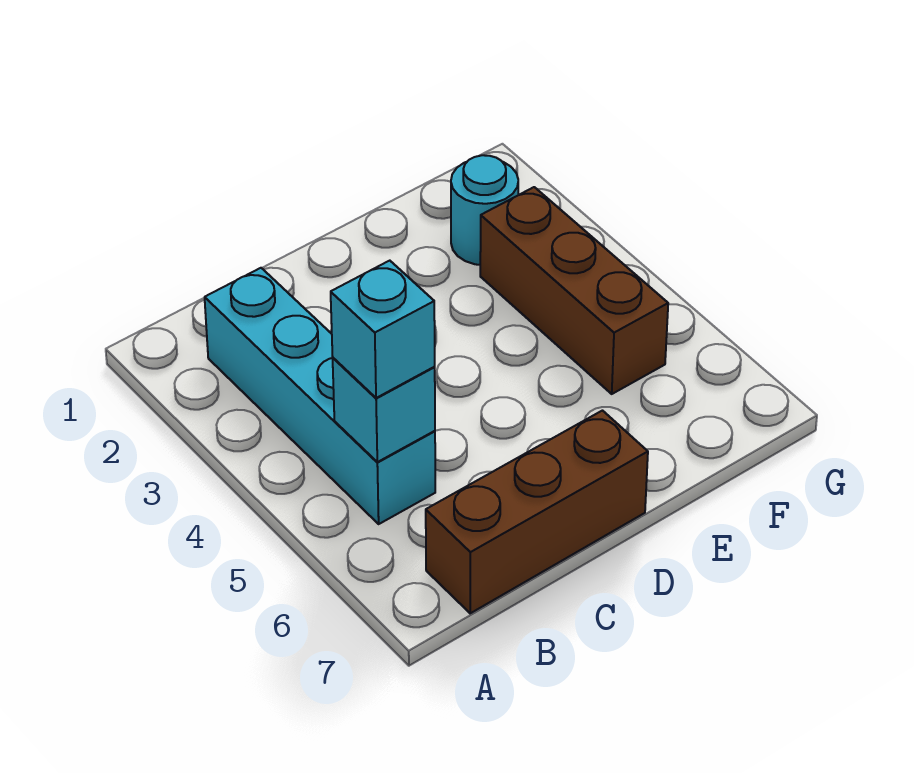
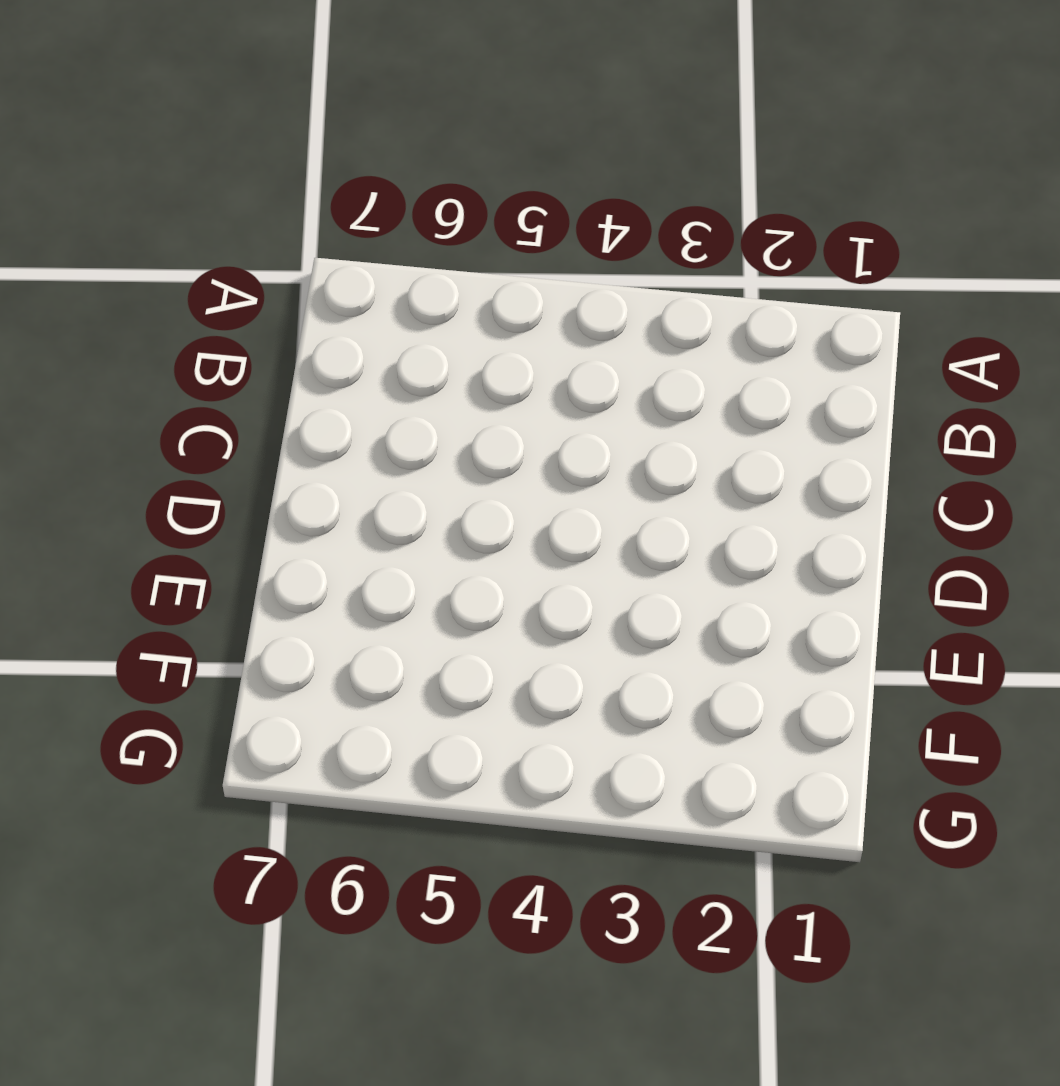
none -> cyan 1x4 brick [205,268,435,524]
none -> brown 1x3 brick [426,411,648,613]

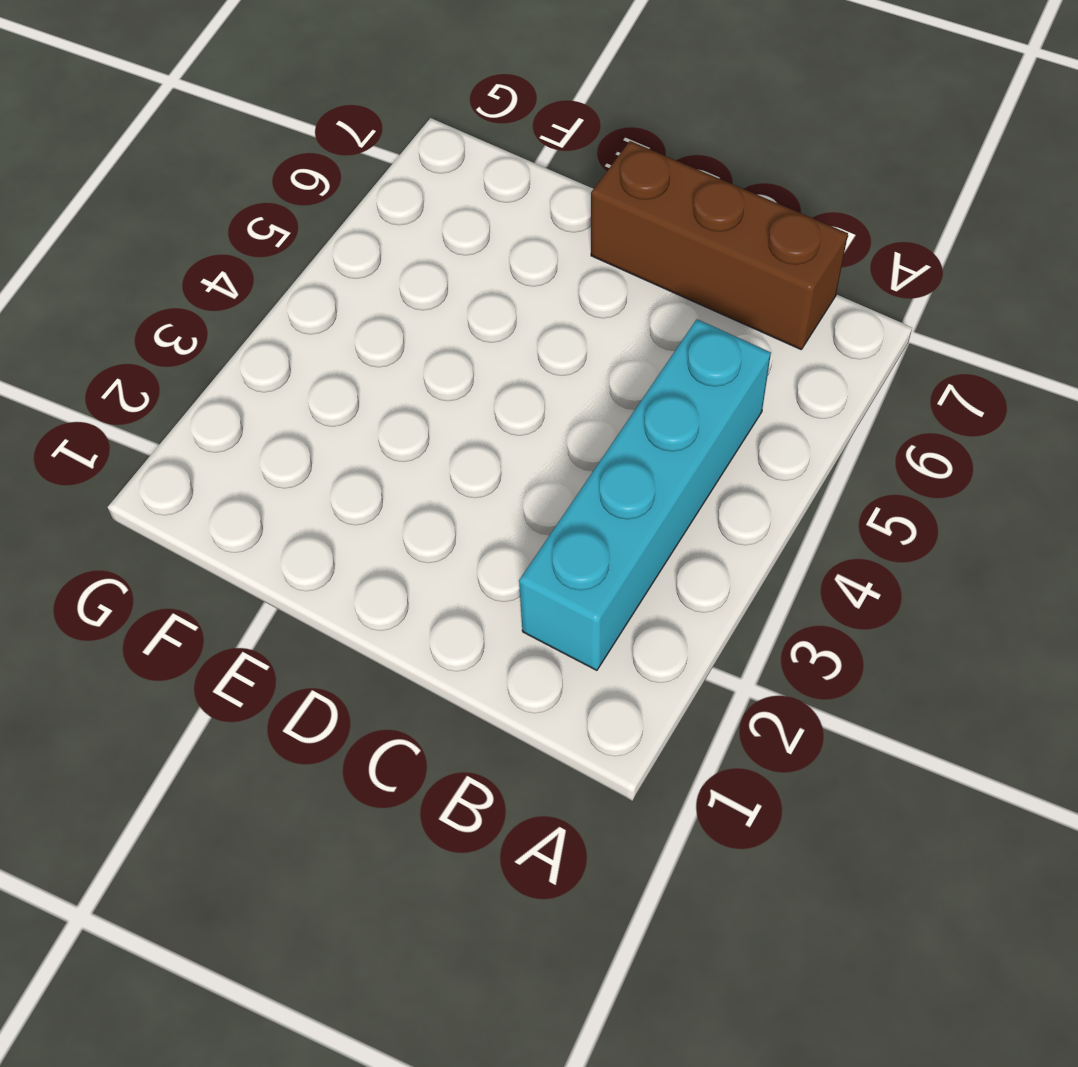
none -> cyan 1x1 round brick [451,155,518,265]
none -> brown 1x3 brick [480,187,668,394]

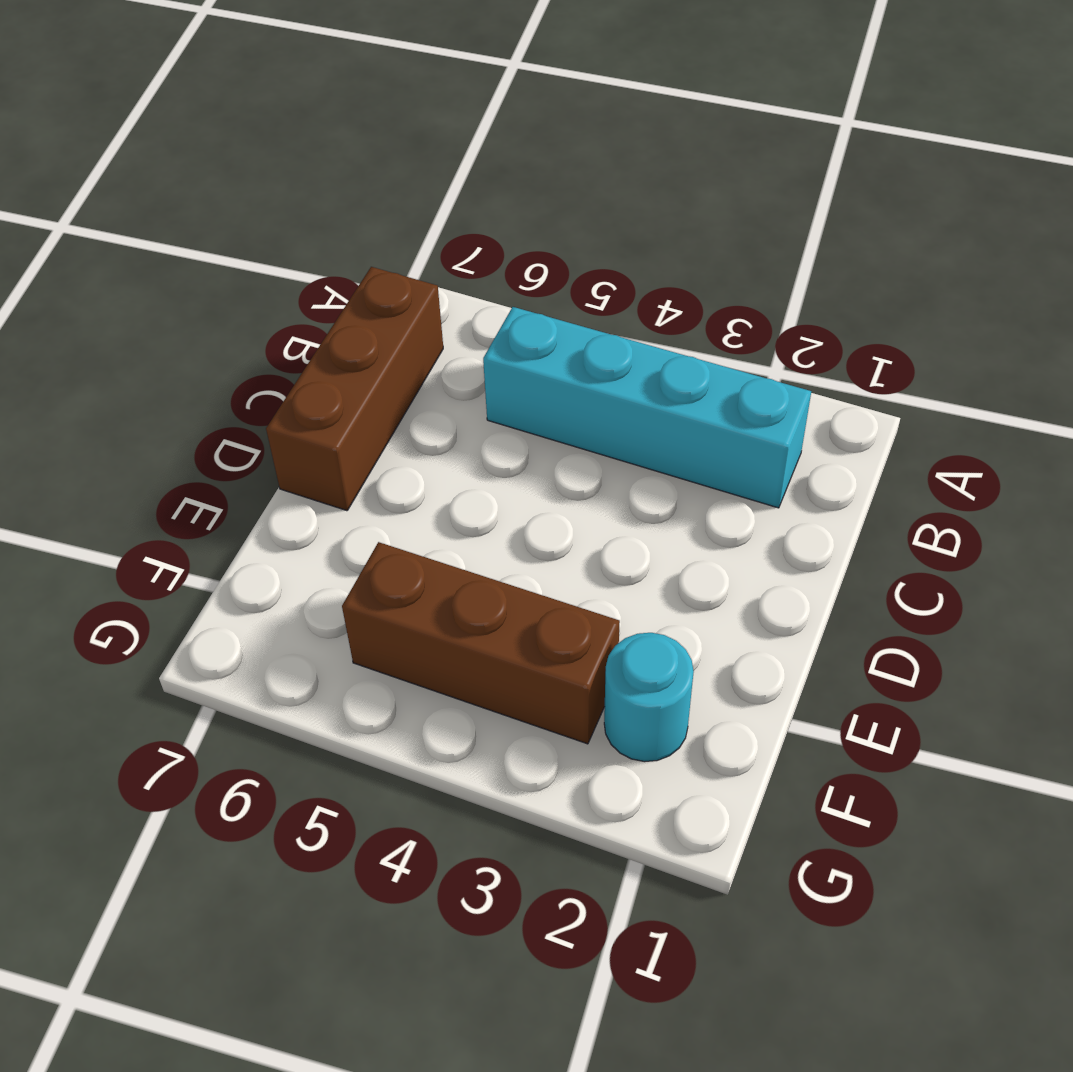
none -> cyan 1x1 brick [333,358,435,462]
none -> cyan 1x1 brick [331,261,435,398]

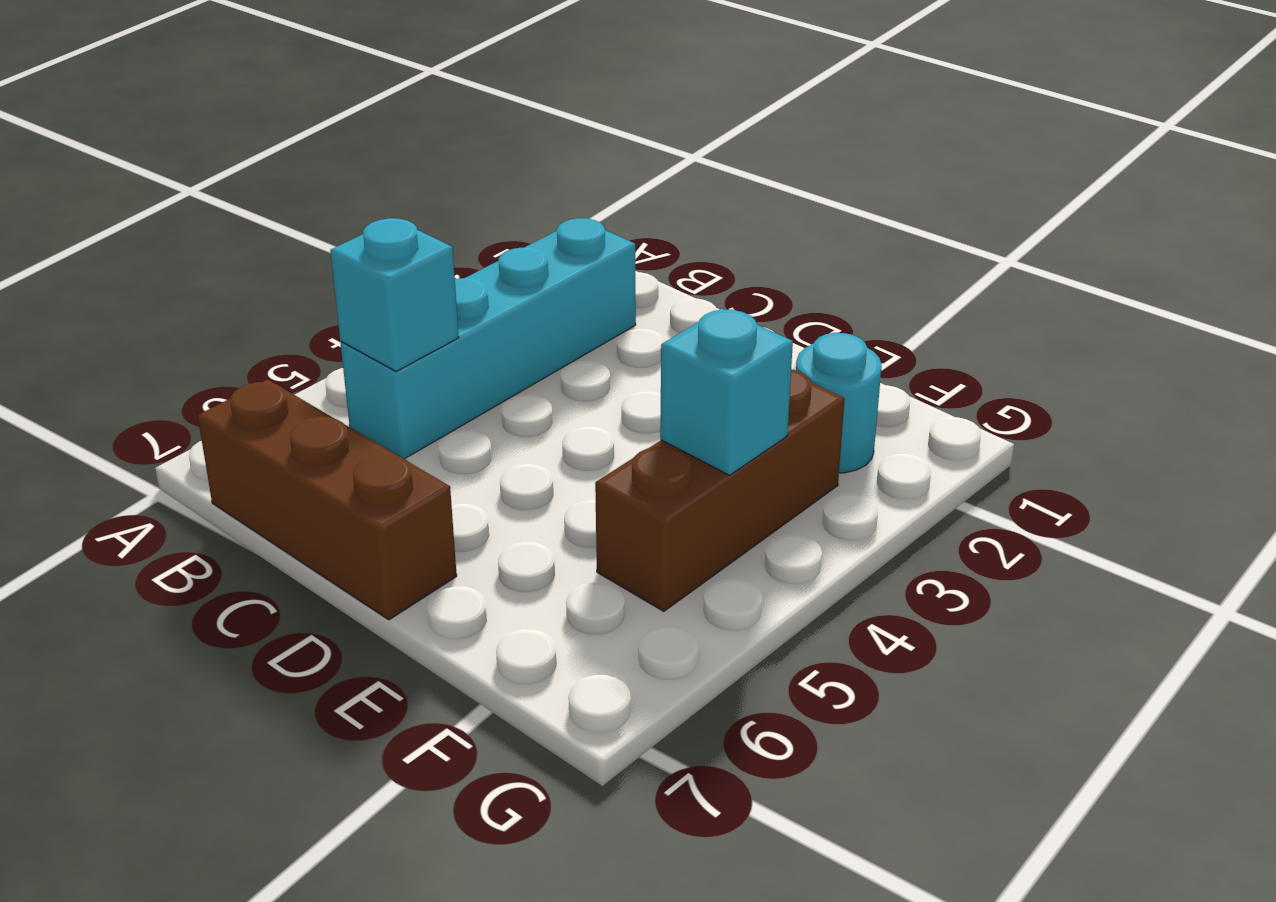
cyan 1x1 brick [660,309,793,475] -> cyan 1x1 brick moved to [331,261,435,398]

